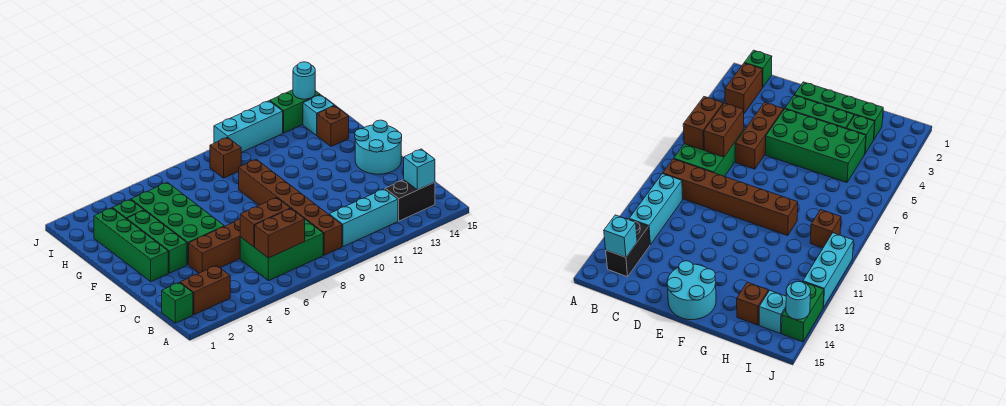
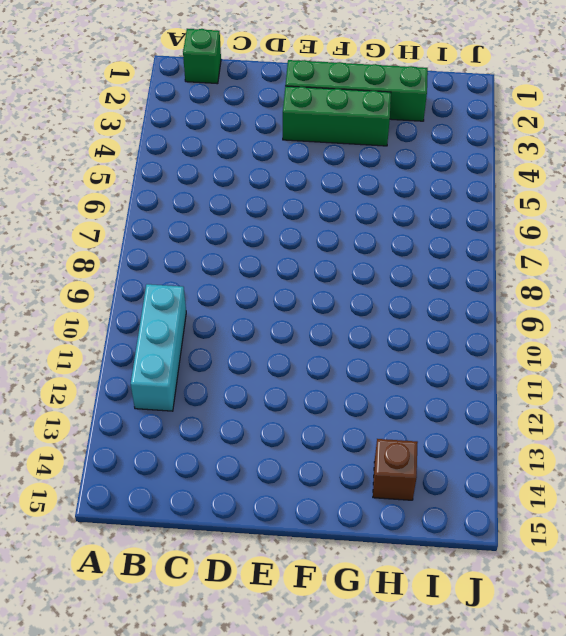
none -> brown 1x2 brick [180,265,230,315]
none -> green 2x3 brick [240,220,323,281]
none -> brown 1x6 brick [239,159,342,255]

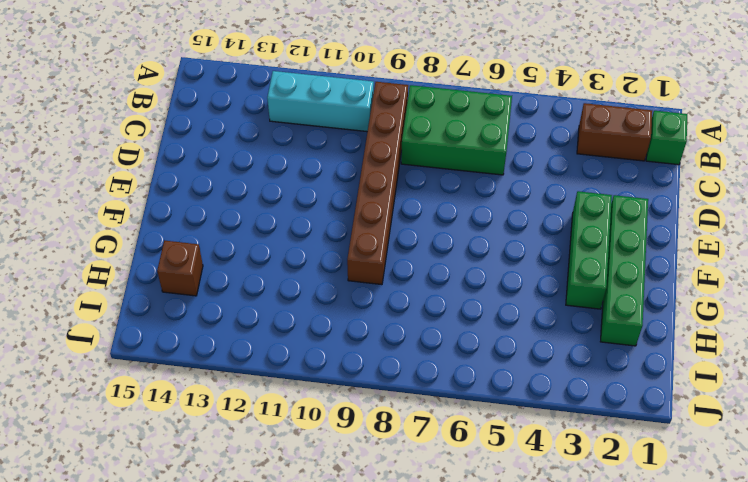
none -> black 1x2 brick [385,180,435,221]
none -> brown 1x3 brick [189,219,240,273]
none -> green 2x4 brick [131,182,224,265]

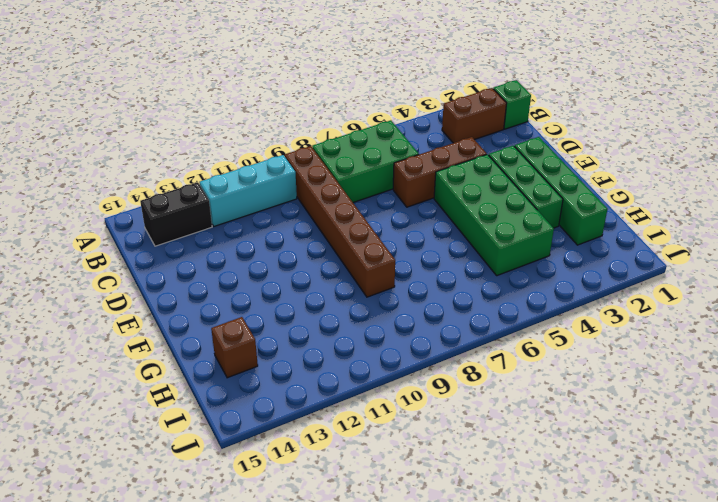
none -> cyan 2x2 round brick [355,120,402,174]
none -> green 1x1 brick [113,199,144,219]
none -> brown 1x1 brick [210,137,241,178]

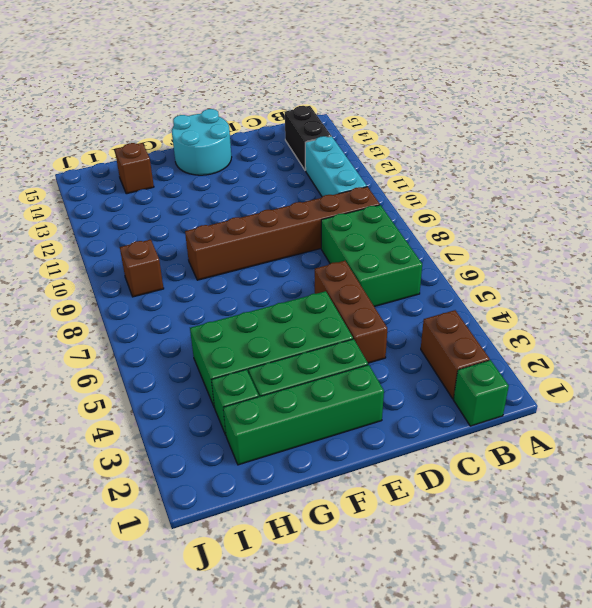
none -> cyan 1x1 brick [303,95,334,135]
none -> cyan 1x3 brick [214,101,283,153]
none -> green 1x2 brick [270,90,320,133]

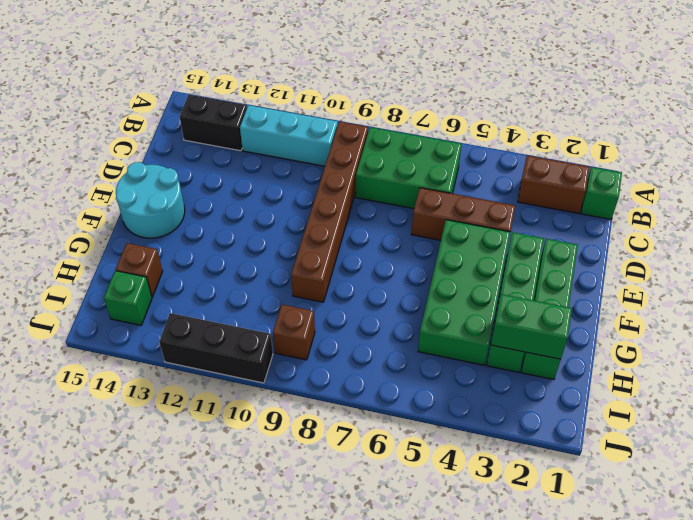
green 1x2 brick [491,294,572,359] -> green 1x2 brick moved to [270,90,320,133]
green 1x1 brick [104,271,152,325] -> cyan 1x1 brick [303,95,334,135]
black 1x3 brick [159,313,273,383] -> cyan 1x3 brick [214,101,283,153]
none -> brown 1x2 brick [255,209,305,258]
none -> cyan 1x1 brick [404,149,435,190]
none -> brown 1x2 brick [240,198,290,247]

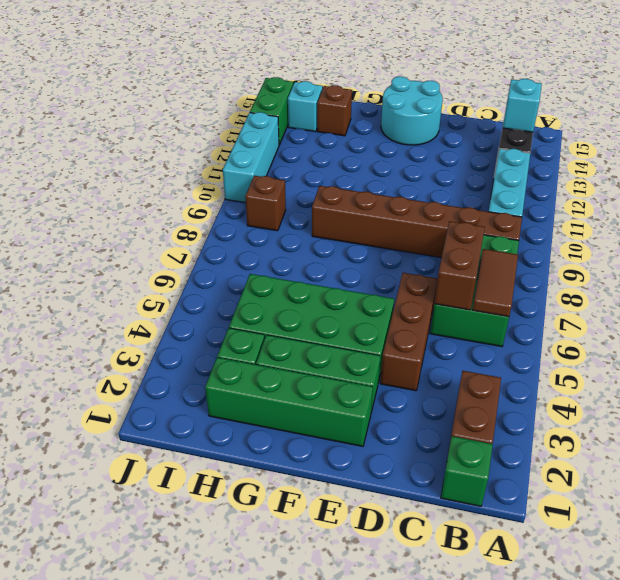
brown 1x2 tile [473,249,518,317] -> brown 1x2 brick [255,209,305,258]
none -> cyan 1x1 round brick [293,62,315,99]

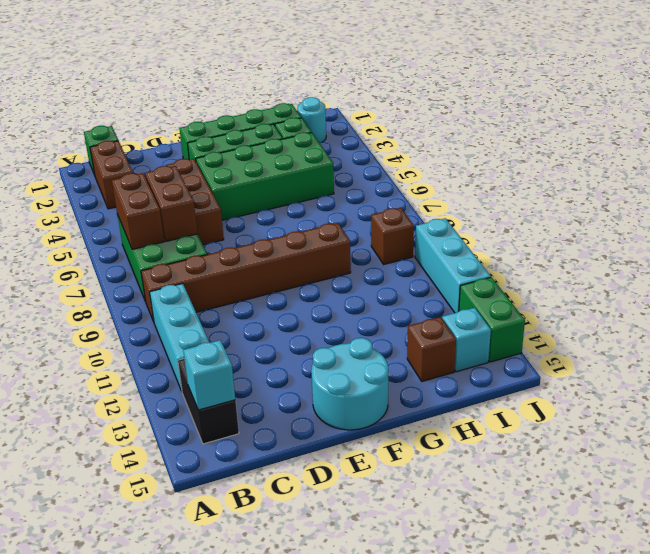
cyan 1x1 round brick [297,97,326,142] -> cyan 1x1 round brick moved to [293,62,315,99]

